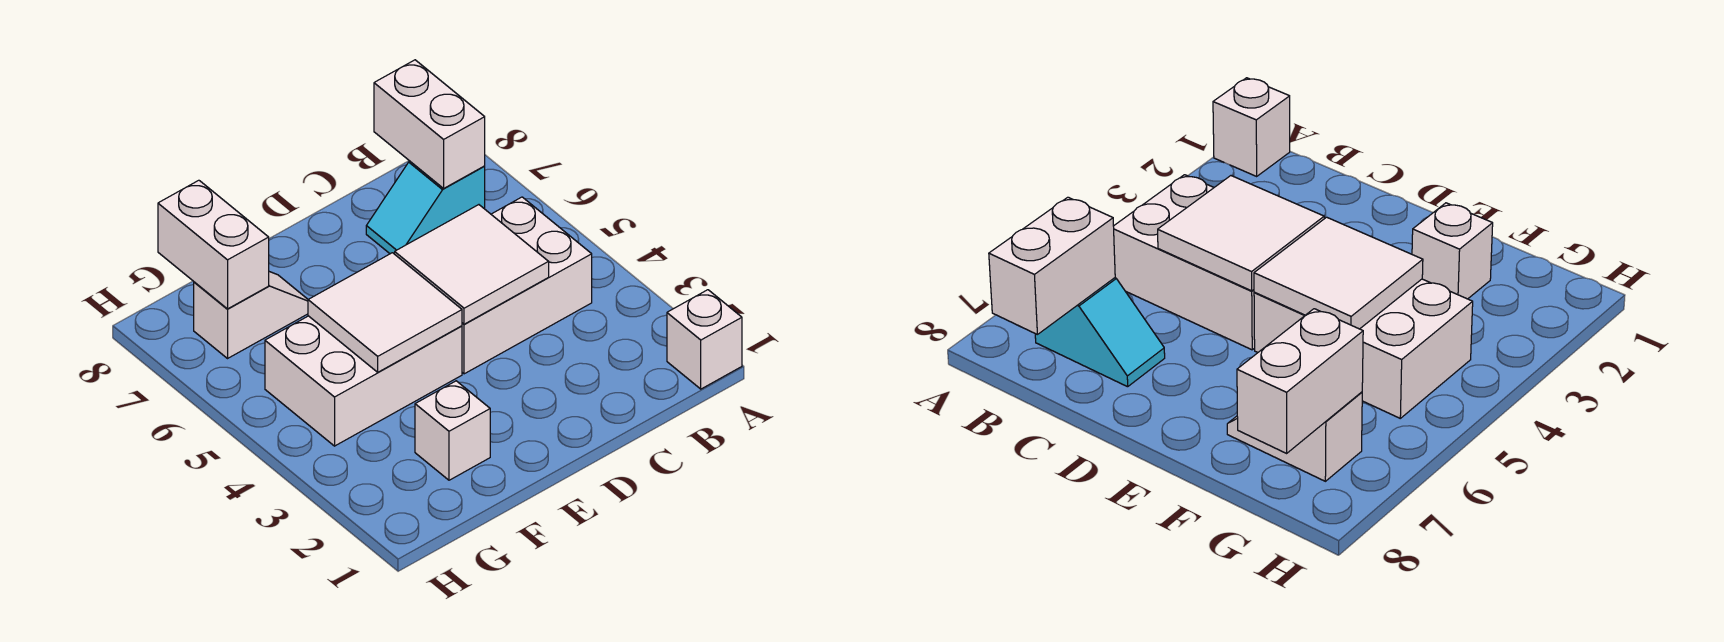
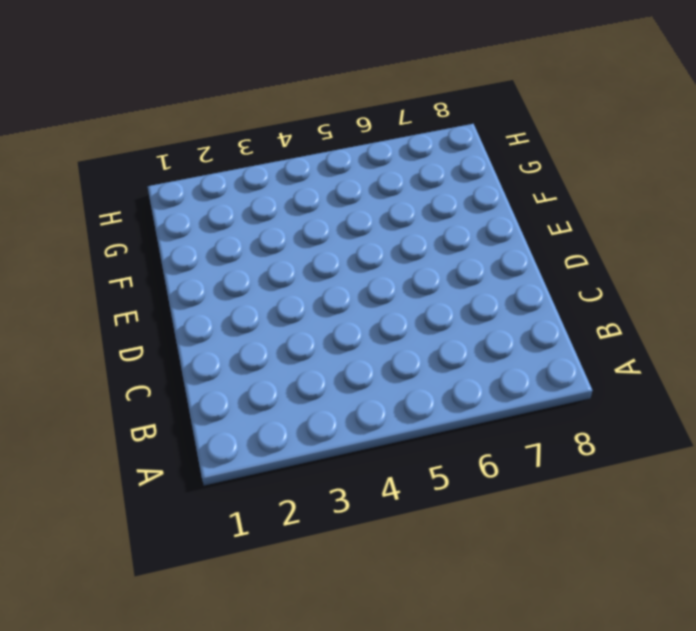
none -> white 1x1 brick [667,290,742,389]
none -> white 2x3 brick [462,197,592,374]

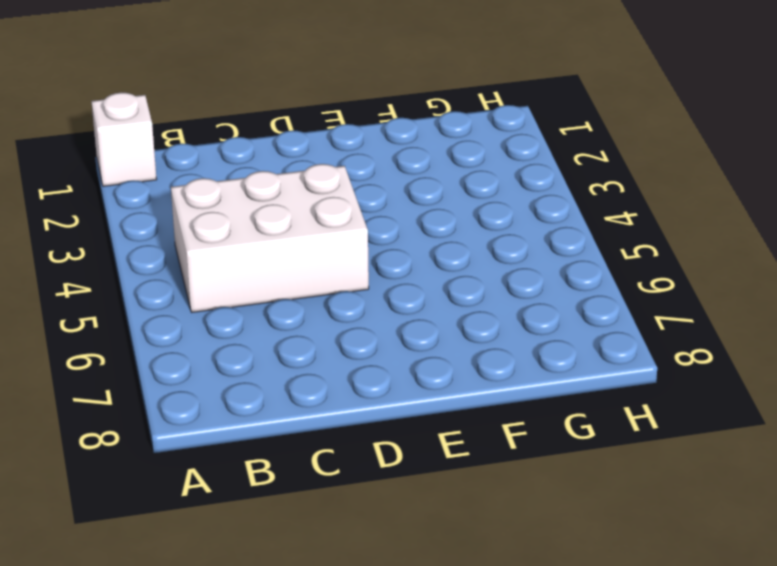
none -> cyan 1x2 slope [366,162,485,254]
none -> white 2x3 brick [265,316,462,446]

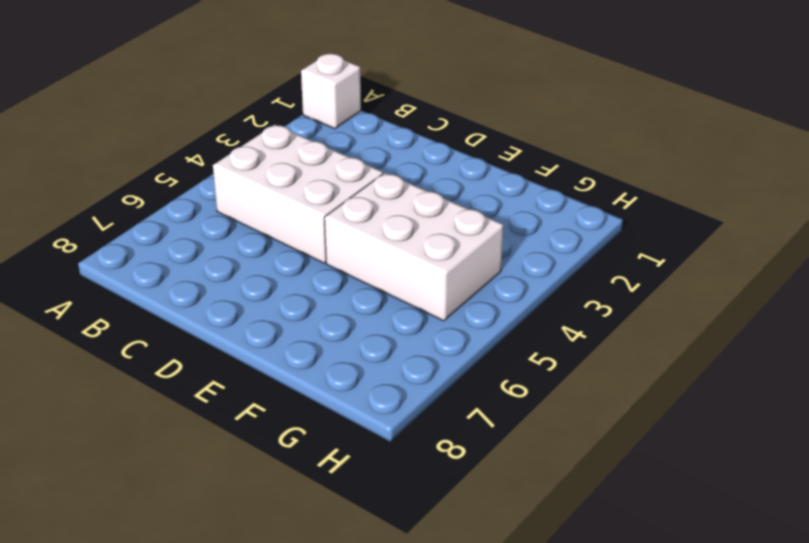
none -> cyan 1x2 slope [366,162,485,254]
none -> white 1x1 brick [415,381,490,480]

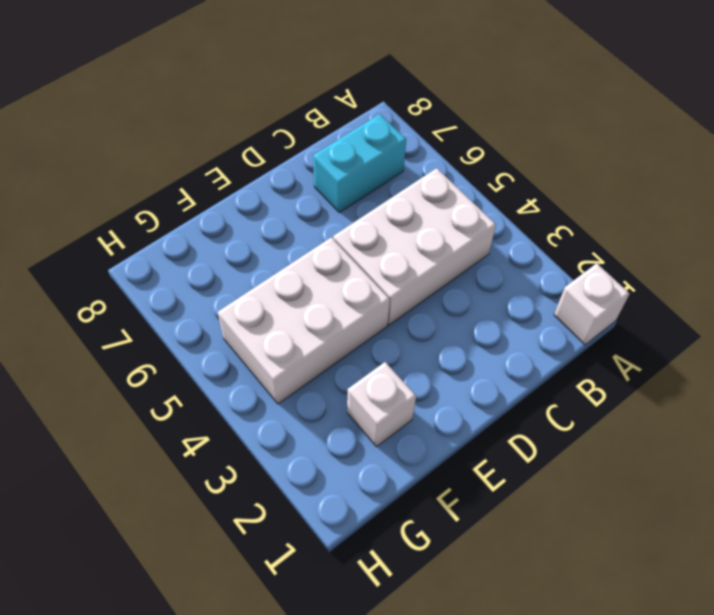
cyan 1x2 brick [313,114,406,213] -> cyan 1x2 slope [366,162,485,254]
none -> white 1x2 slope [194,272,308,358]
none -> white 1x2 brick [374,60,485,188]

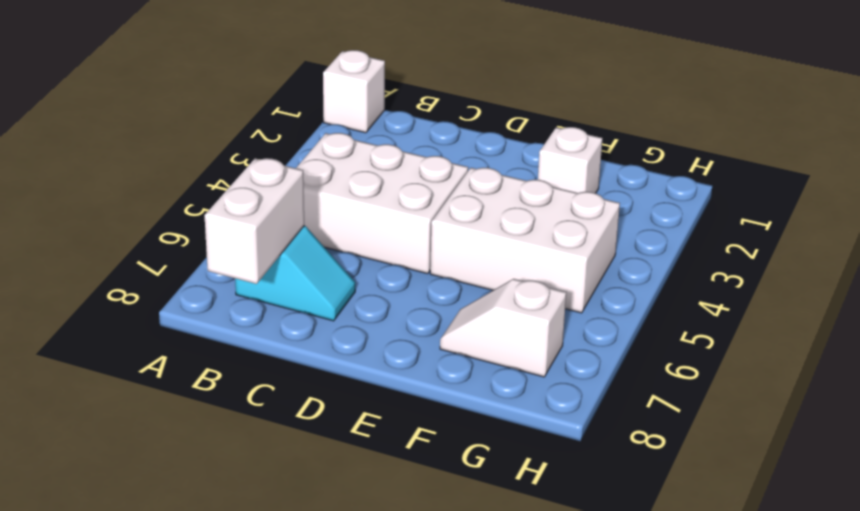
none -> white 2x2 tile [395,205,549,324]
none -> white 2x2 tile [308,253,462,372]

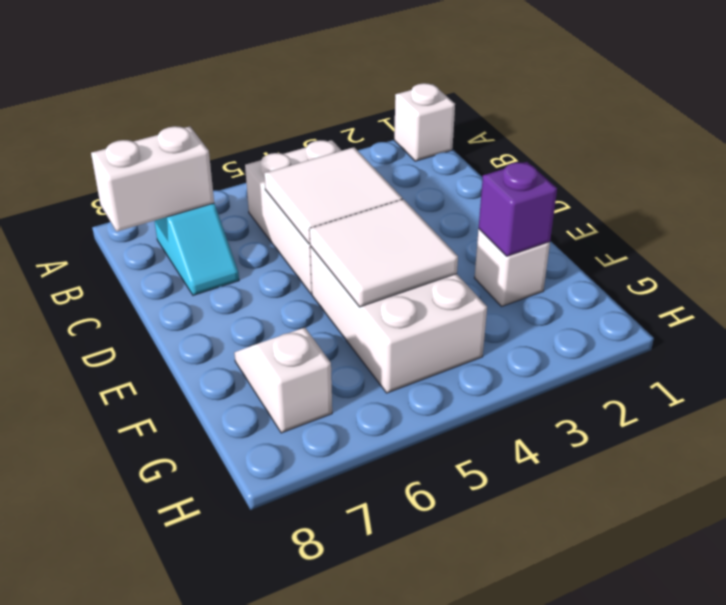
purple 1x1 brick [479,162,557,256] -> none
none -> white 1x2 brick [158,180,269,309]

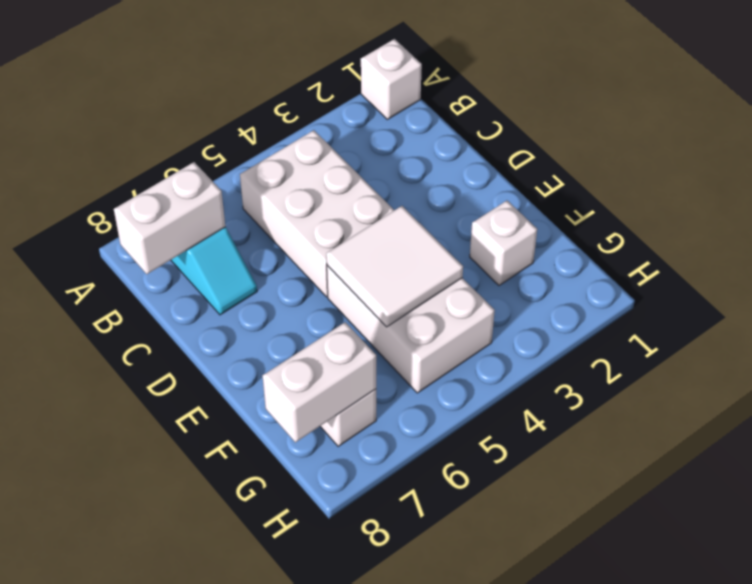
none -> white 2x2 tile [395,205,549,324]

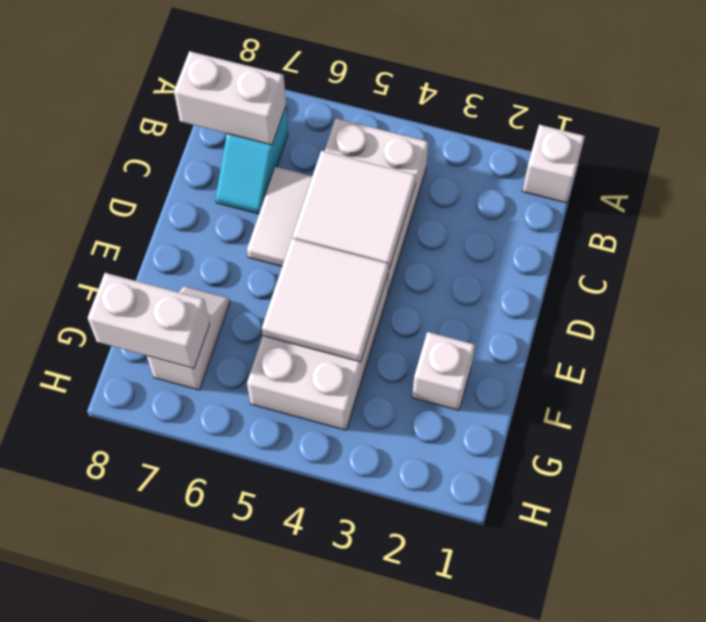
white 1x2 tile [247,167,312,266] -> none

